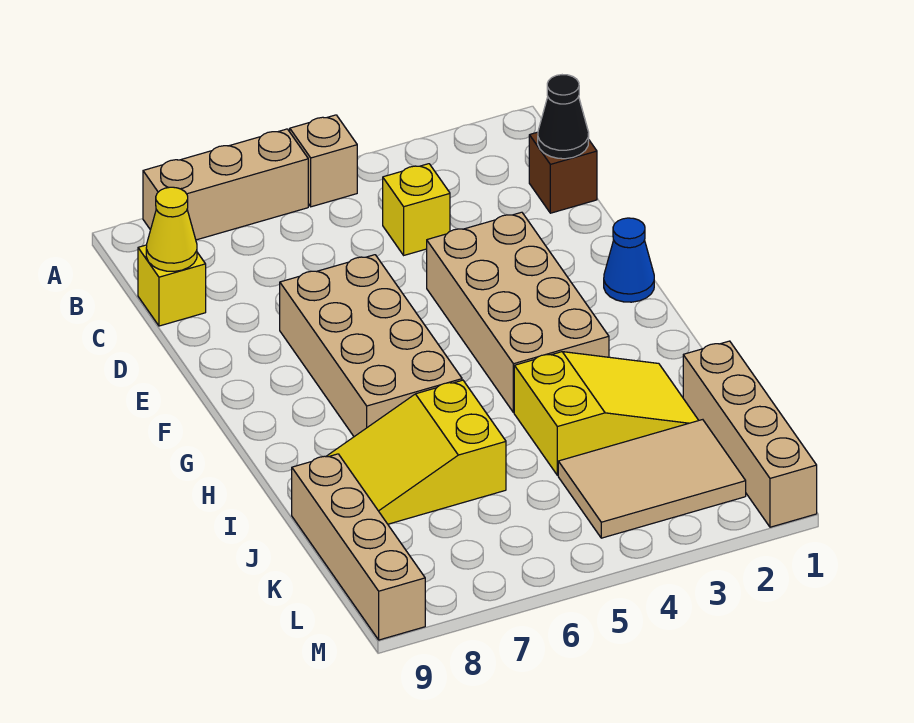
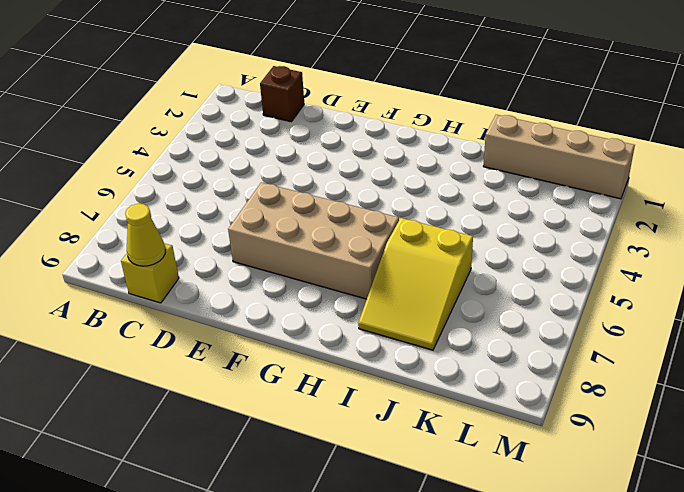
none -> tan 1x1 brick [290,115,357,207]
none -> tan 1x3 brick [143,129,308,240]
none -> yellow 1x1 brick [383,164,450,255]

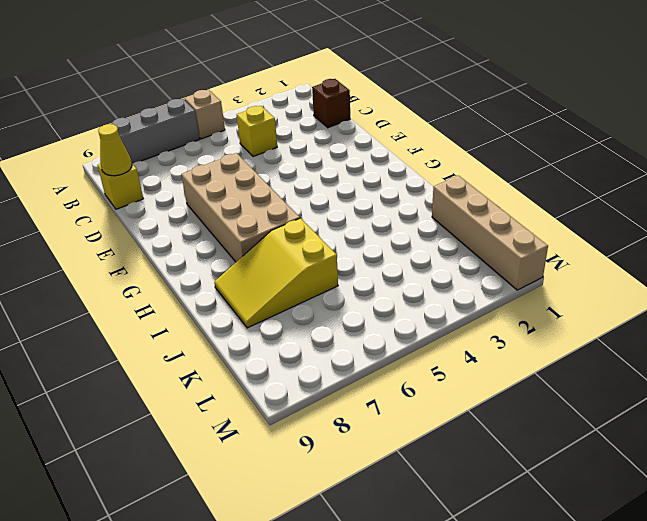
grey 1x3 brick [111,99,200,164] -> tan 1x3 brick [143,129,308,240]
none -> tan 2x4 brick [427,212,609,413]
none -> blue 1x1 cone [604,218,654,302]
none -> yellow 2x3 slope [514,352,699,475]

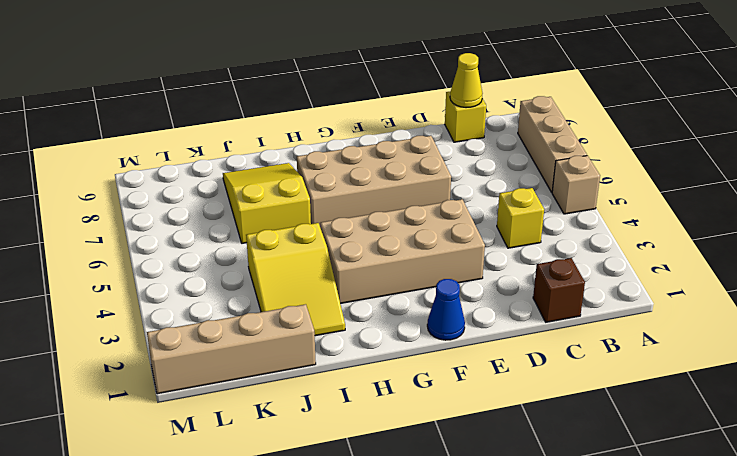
none -> tan 1x4 brick [292,454,425,640]
none -> tan 2x3 tile [558,420,746,538]
none -> black 1x1 cone [538,75,589,159]

